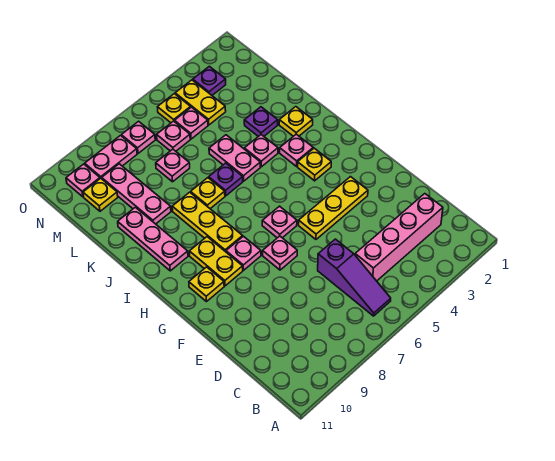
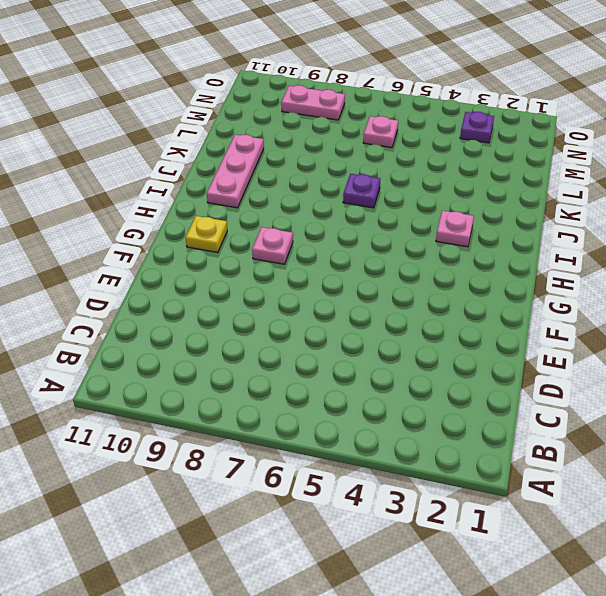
none -> purple 1x3 slope [318,239,391,316]
none -> pink 1x4 brick [355,194,443,281]
none -> yellow 1x3 plate [299,177,368,239]

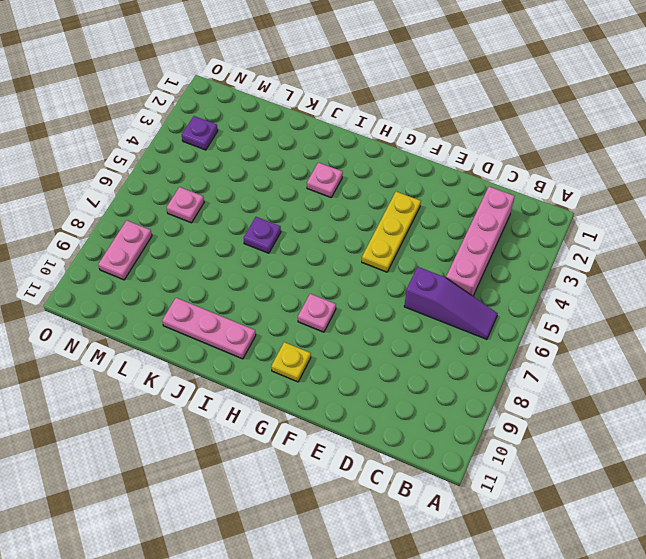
none -> pink 1x1 plate [263,236,297,270]
none -> pink 1x1 plate [262,206,297,238]
none -> yellow 1x2 plate [189,237,243,286]

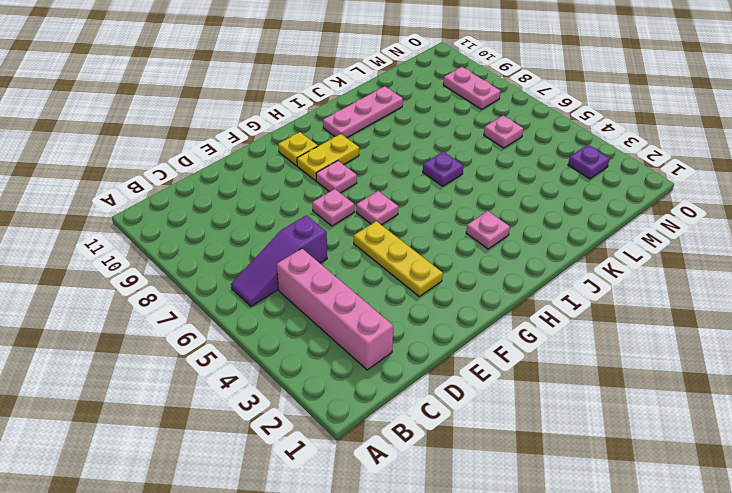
none -> yellow 1x1 plate [298,148,331,181]
none -> yellow 1x3 plate [172,192,243,252]
none -> yellow 1x1 plate [279,107,313,136]

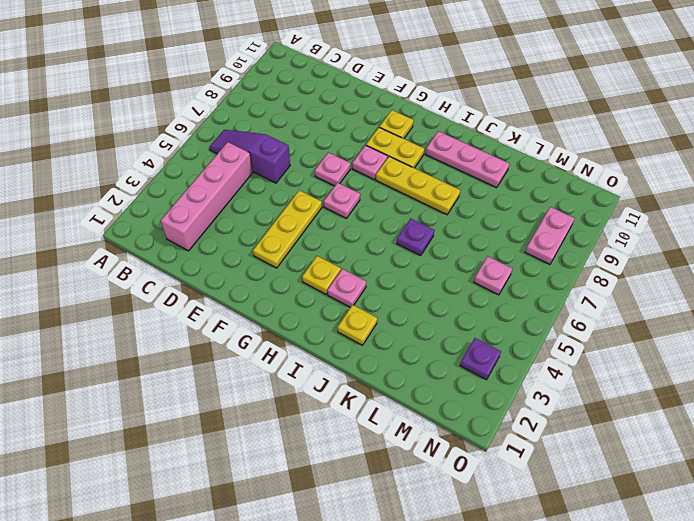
none -> pink 1x1 plate [244,135,278,167]
none -> pink 1x2 plate [209,135,260,181]
none -> yellow 1x1 plate [191,178,225,209]

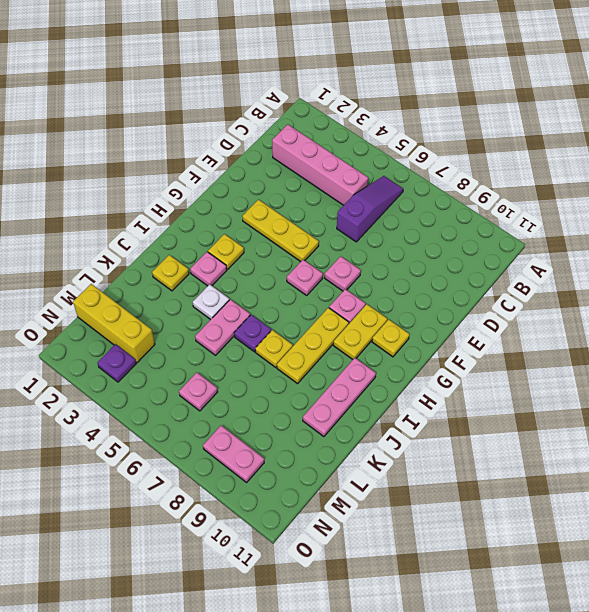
white 1x1 plate [193,284,229,320] -> pink 1x1 plate [244,135,278,167]
yellow 1x3 brick [73,284,155,363] -> none
none -> purple 1x1 plate [244,107,278,136]
none -> pink 1x3 plate [102,164,171,224]
none -> pink 1x1 plate [156,149,190,182]

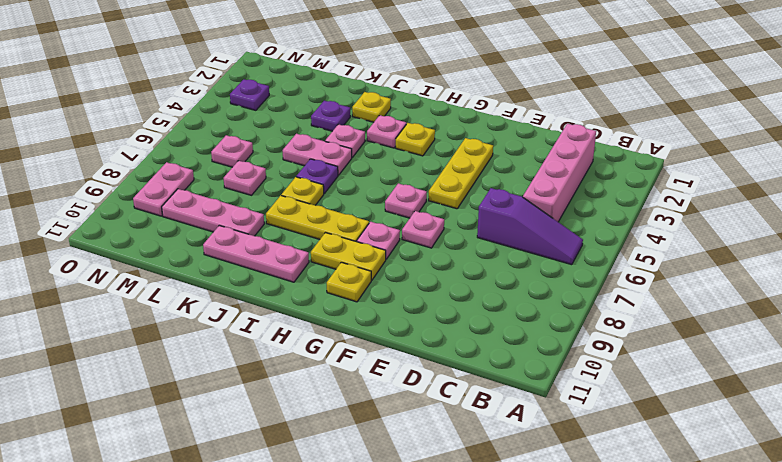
none -> yellow 1x2 plate [175,80,226,125]
none -> pink 1x1 plate [175,107,208,139]
none -> yellow 1x1 plate [83,178,118,211]

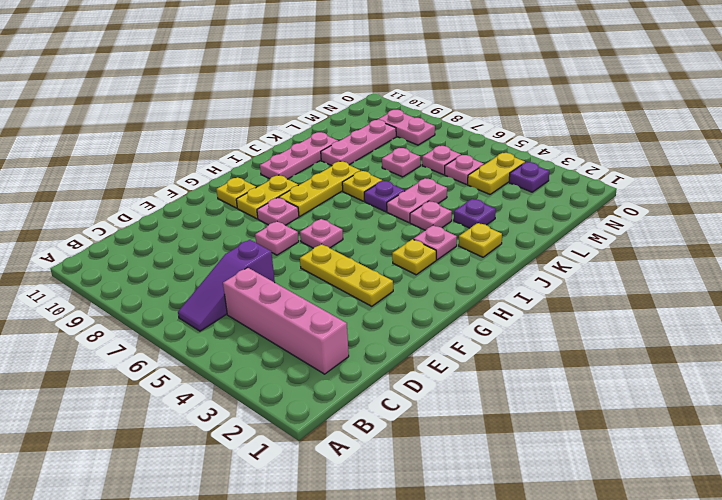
none -> yellow 1x1 plate [83,178,118,211]
none -> yellow 1x1 plate [157,94,191,123]
none -> pink 1x1 plate [121,121,155,153]

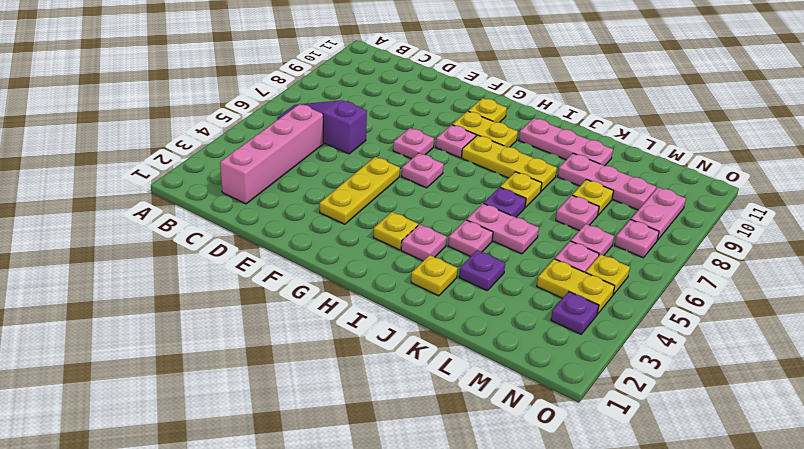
yellow 1x1 plate [572,180,614,215] -> yellow 1x1 plate moved to [83,178,118,211]
none -> pink 1x1 plate [66,164,100,197]

